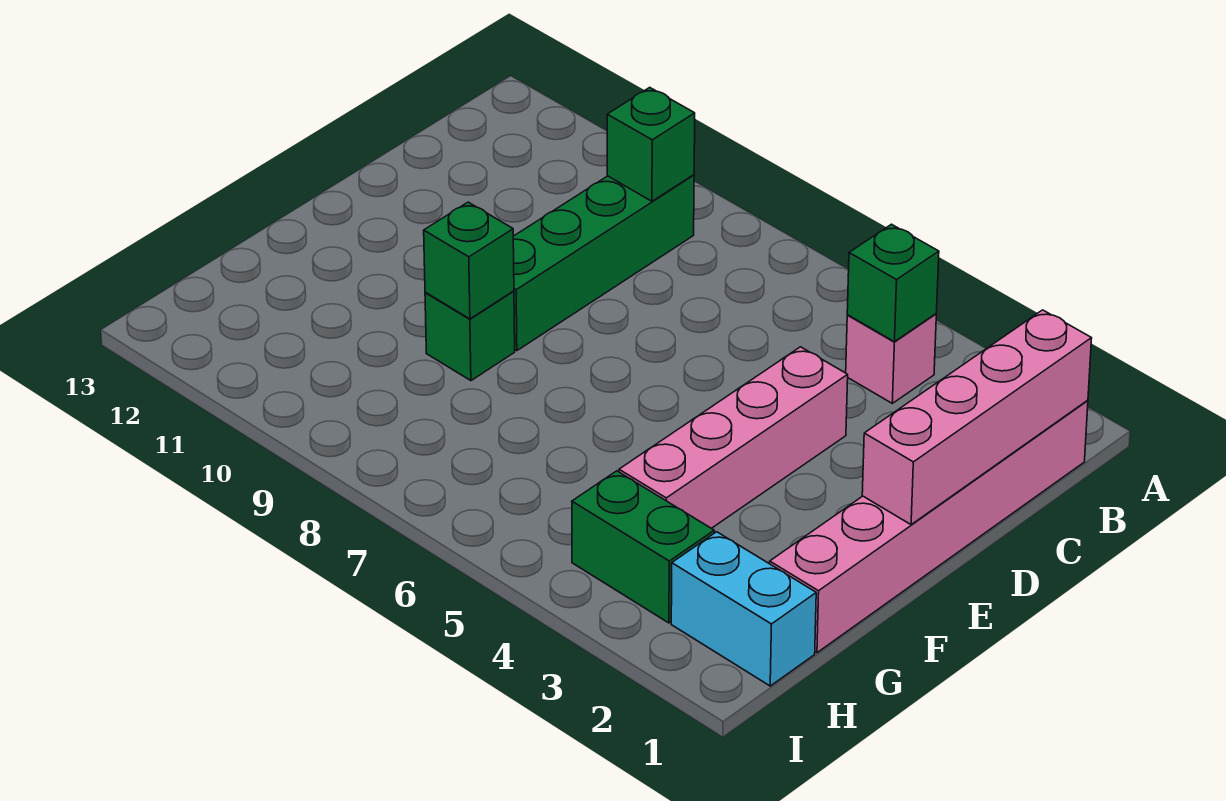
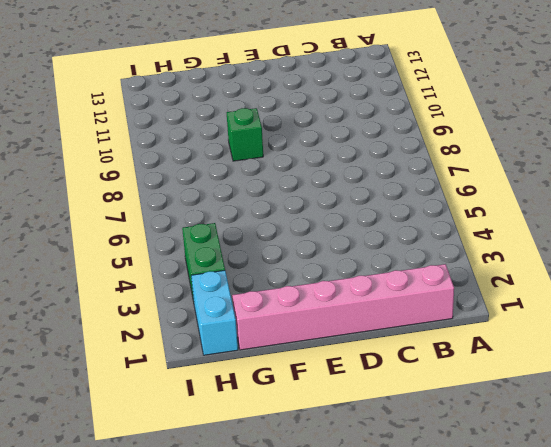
none -> pink 1x1 brick [846,314,936,403]
none -> green 1x4 brick [513,175,694,351]

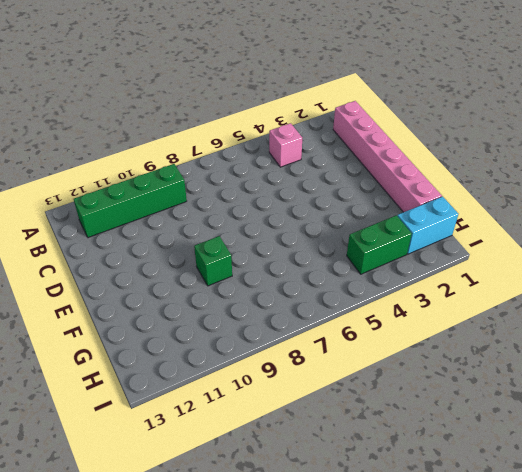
green 1x4 brick [74,164,187,238] -> green 1x4 brick turned to [513,175,694,351]
none -> pink 1x4 brick [619,347,848,528]
none -> pink 1x4 brick [862,310,1092,525]

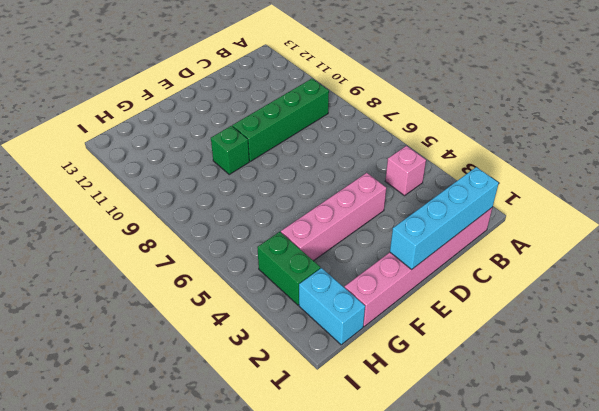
cyan 1x4 brick [390,167,499,270] -> pink 1x4 brick [862,310,1092,525]
none -> green 1x1 brick [847,224,939,342]
none -> green 1x1 brick [607,87,695,201]

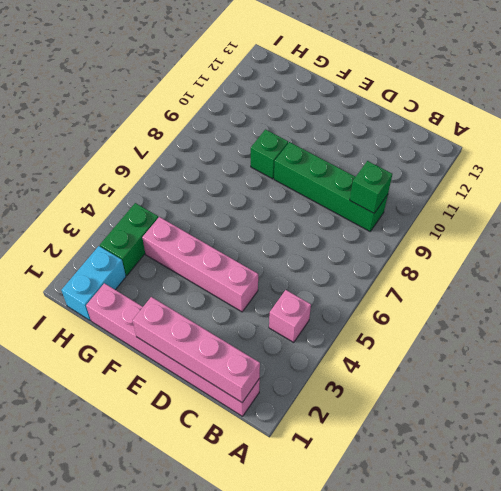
none -> green 1x1 brick [847,224,939,342]
none -> green 1x1 brick [424,202,514,319]

